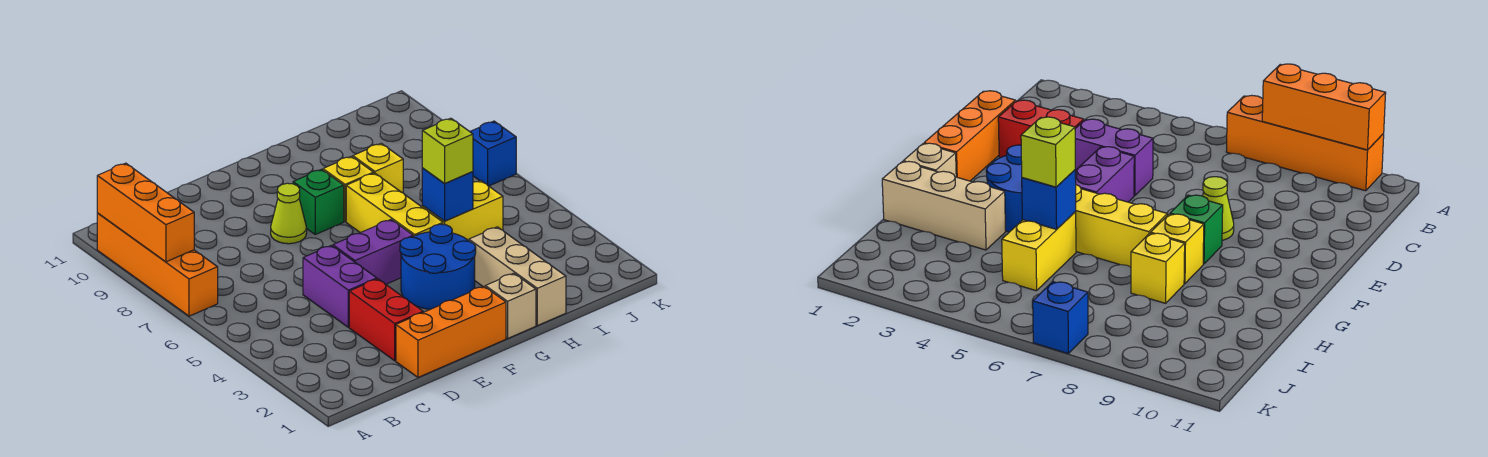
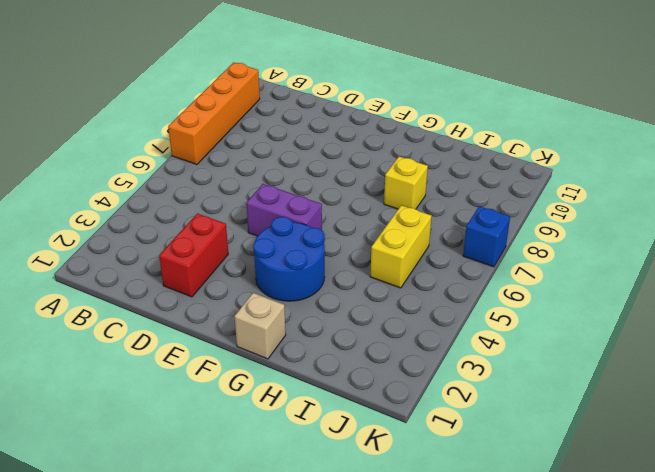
yellow 1x2 brick [370,205,431,288] -> yellow 1x2 brick turned to [422,181,503,241]
none -> orange 1x3 brick [396,286,506,377]
none -> purple 1x2 brick [303,245,377,327]
none -> lime 1x1 cone [271,183,307,244]

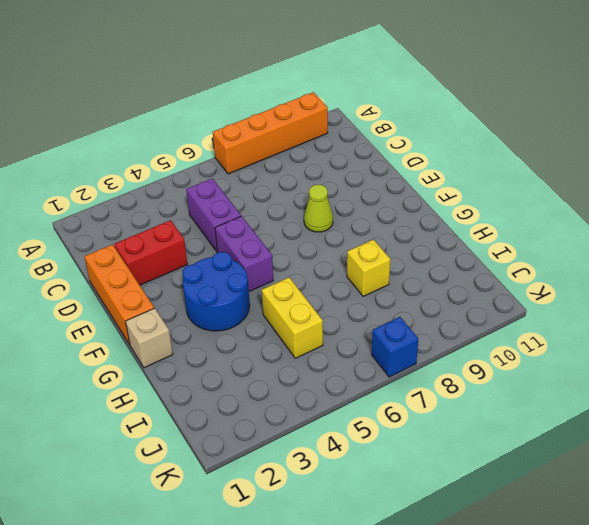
purple 1x2 brick [186,178,241,251] -> purple 1x2 brick turned to [303,245,377,327]
none -> green 1x1 brick [293,169,344,234]
none -> yellow 1x3 brick [346,173,443,236]
none -> yellow 1x1 brick [323,156,374,222]

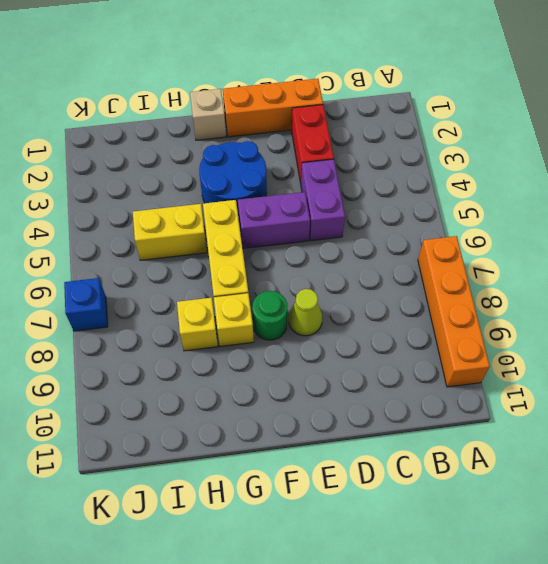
green 1x1 round brick [252,291,287,340] -> green 1x1 brick [293,169,344,234]
none -> tan 1x3 brick [469,227,566,326]
none -> orange 1x3 brick [97,163,194,262]
none -> blue 1x1 brick [422,168,473,221]

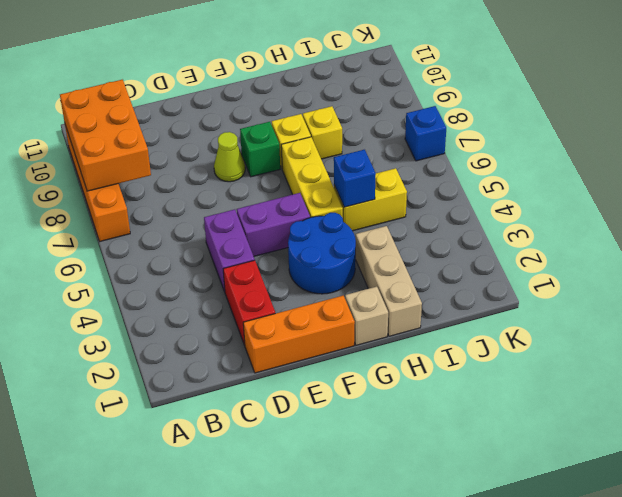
orange 2x3 brick [60,80,151,191] -> orange 1x3 brick [97,163,194,262]
none -> lime 1x1 brick [422,118,473,184]

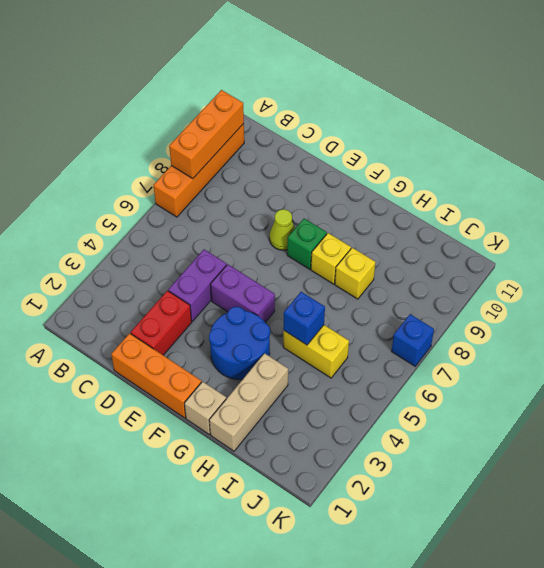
none -> yellow 1x3 brick [346,173,443,236]
none -> lime 1x1 brick [422,118,473,184]

